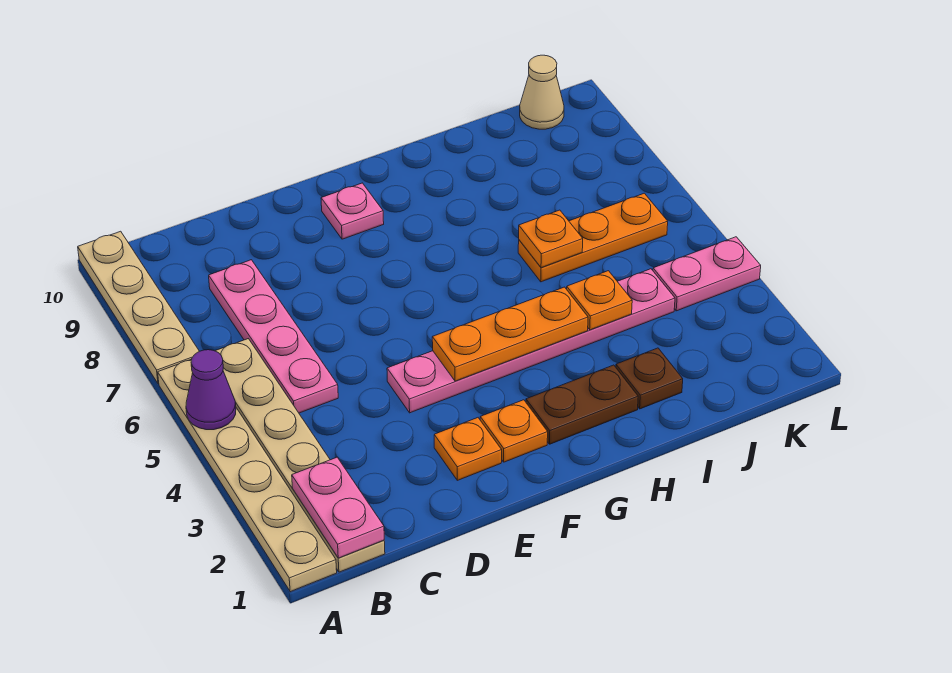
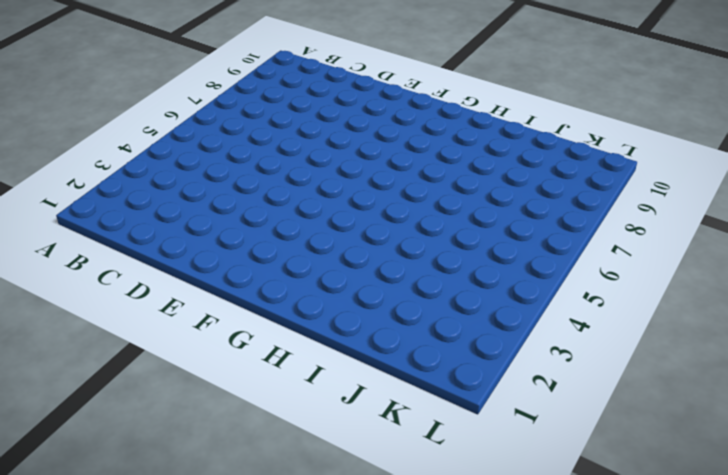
none -> tan 1x6 plate [158,359,337,592]
none -> tan 1x4 plate [78,231,199,384]
none -> tan 1x6 plate [216,339,385,572]

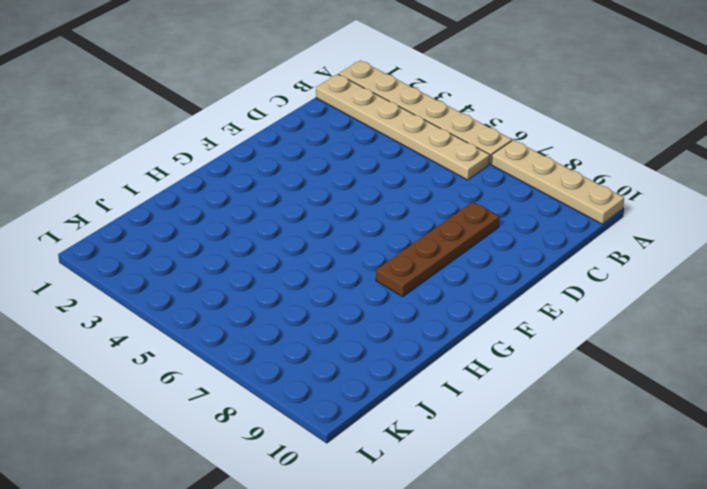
brown 1x4 plate [376,202,499,297] -> none
none -> pink 1x4 plate [209,260,338,413]
none -> orange 1x1 plate [434,418,502,480]
none -> pink 1x6 plate [387,269,675,413]

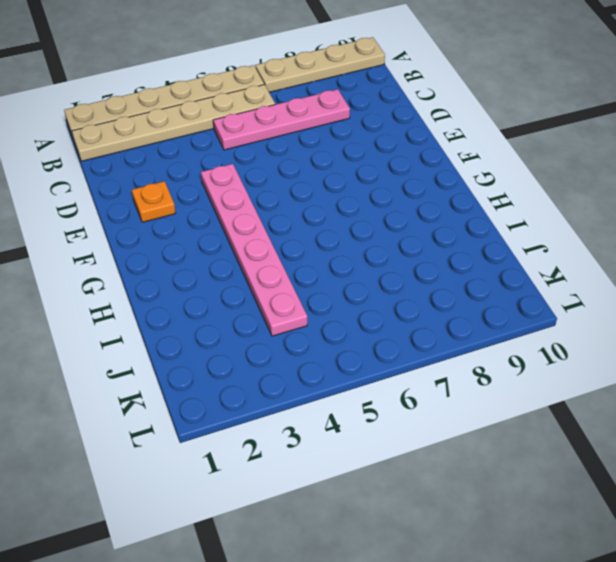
none -> orange 1x1 plate [480,400,548,462]
none -> pink 1x1 plate [321,183,384,239]
none -> brown 1x2 plate [526,365,638,444]

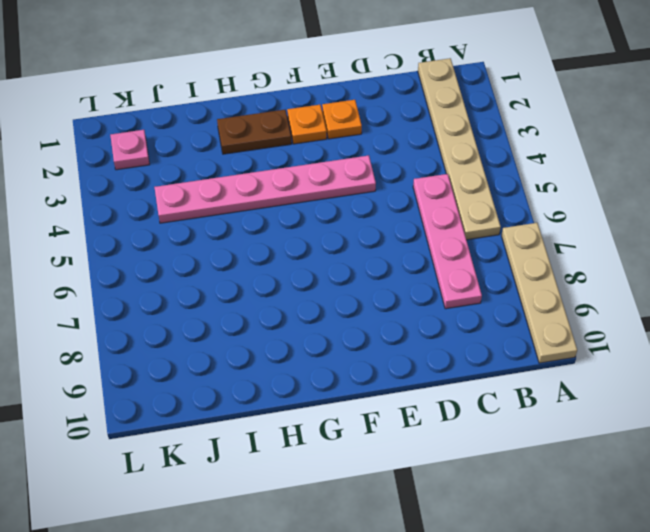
pink 1x1 plate [110,130,150,170] -> pink 1x1 plate moved to [321,183,384,239]
none -> tan 1x6 plate [158,359,337,592]
none -> brown 1x1 plate [616,348,683,409]
none -> orange 1x3 plate [518,193,668,282]

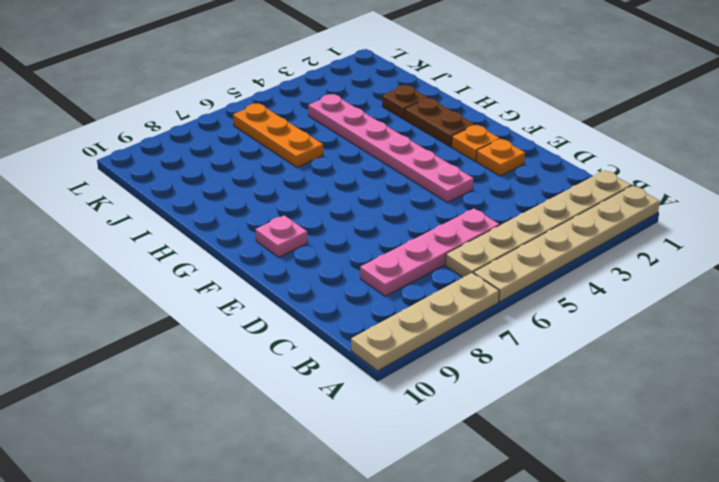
none -> pink 1x2 plate [653,237,761,311]
none -> tan 1x1 cone [520,55,564,129]
none -> purple 1x1 cone [186,350,236,430]

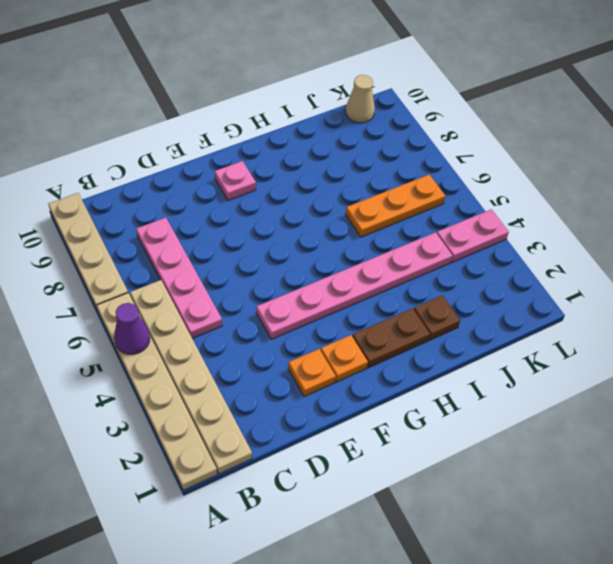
none -> pink 1x2 plate [292,457,384,558]
none -> orange 1x3 plate [432,287,588,381]
none -> orange 1x1 plate [567,271,632,330]

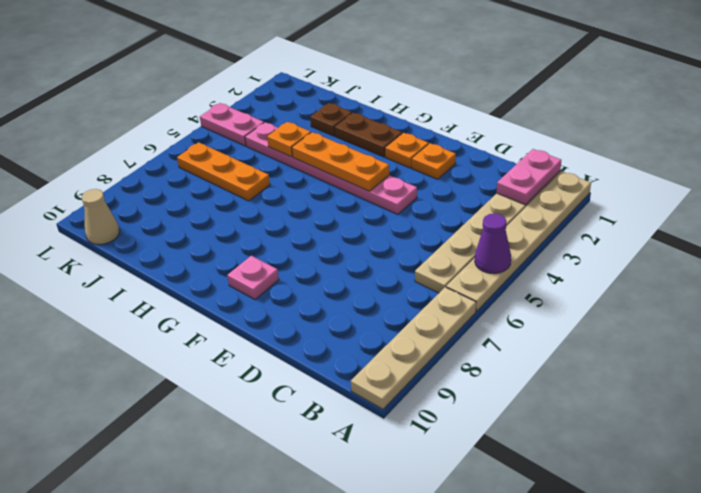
none -> pink 1x4 plate [209,260,338,413]
none -> orange 1x1 plate [519,210,583,268]

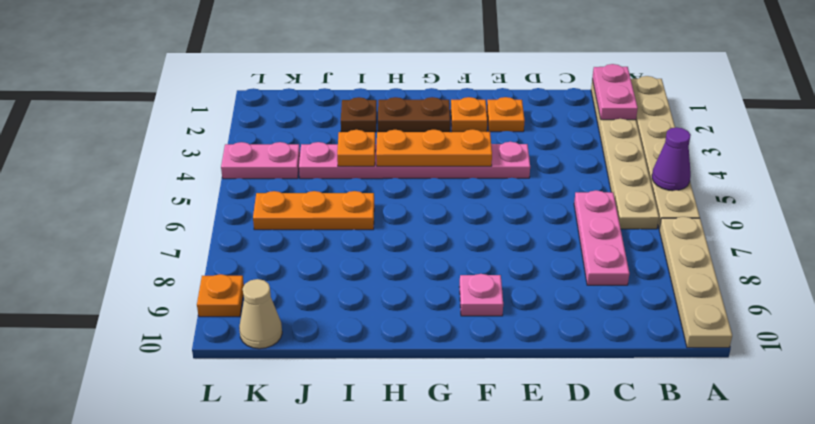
pink 1x3 plate [574,190,629,285] -> pink 1x4 plate [209,260,338,413]
orange 1x1 plate [197,274,244,317] -> orange 1x1 plate moved to [519,210,583,268]

